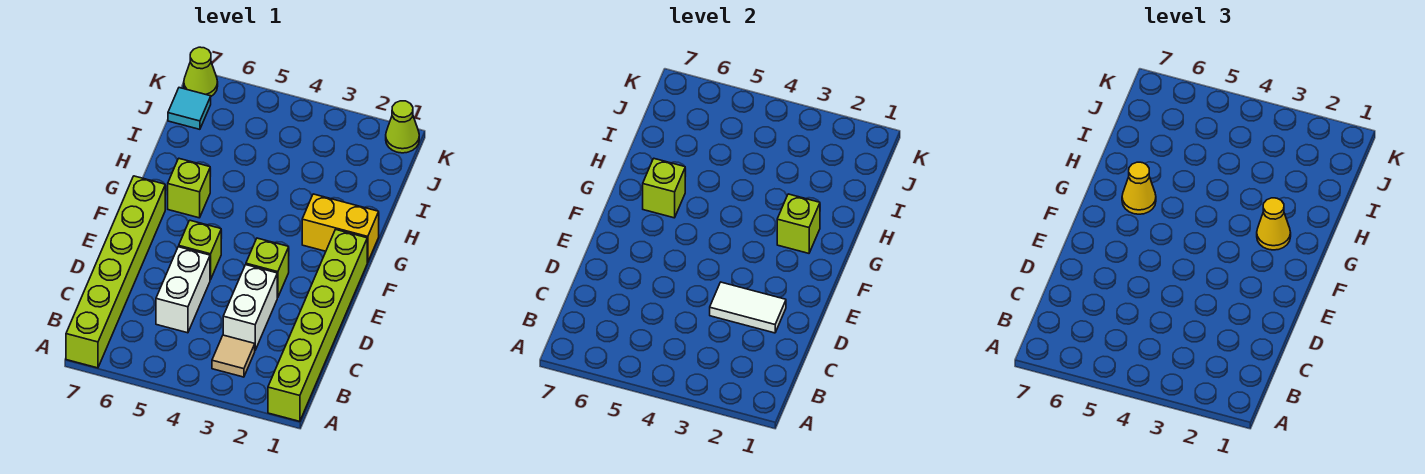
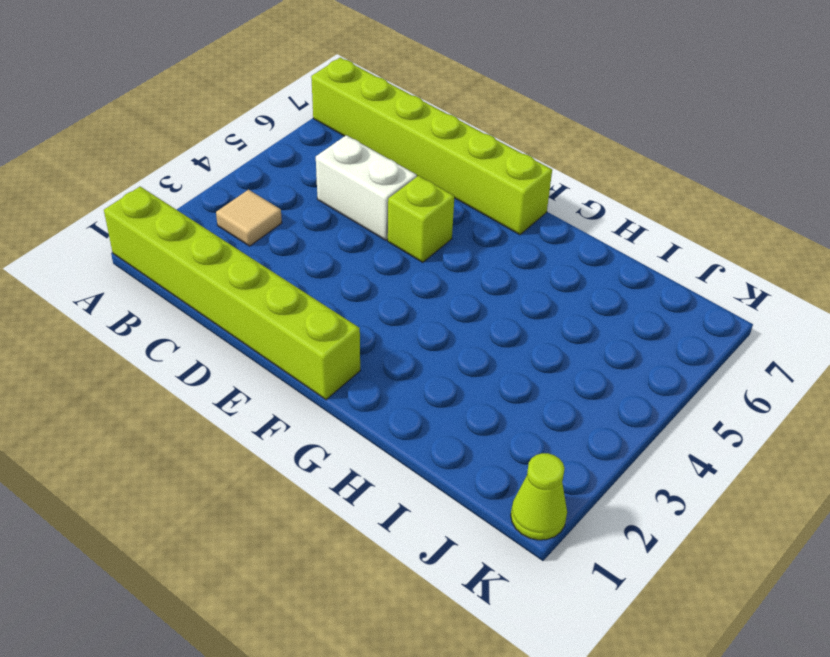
none -> white 1x2 brick [223,265,277,350]
none -> lime 1x1 brick [246,238,289,298]
none -> yellow 1x2 brick [302,194,379,262]

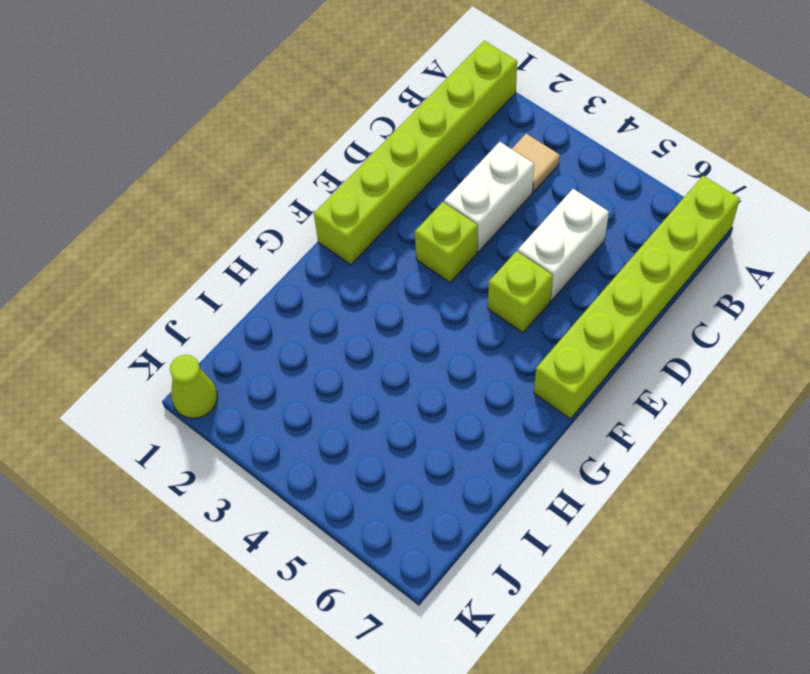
none -> yellow 1x2 brick [302,194,379,262]
none -> lime 1x1 brick [168,159,210,218]
none -> cyan 1x1 tile [168,88,211,129]

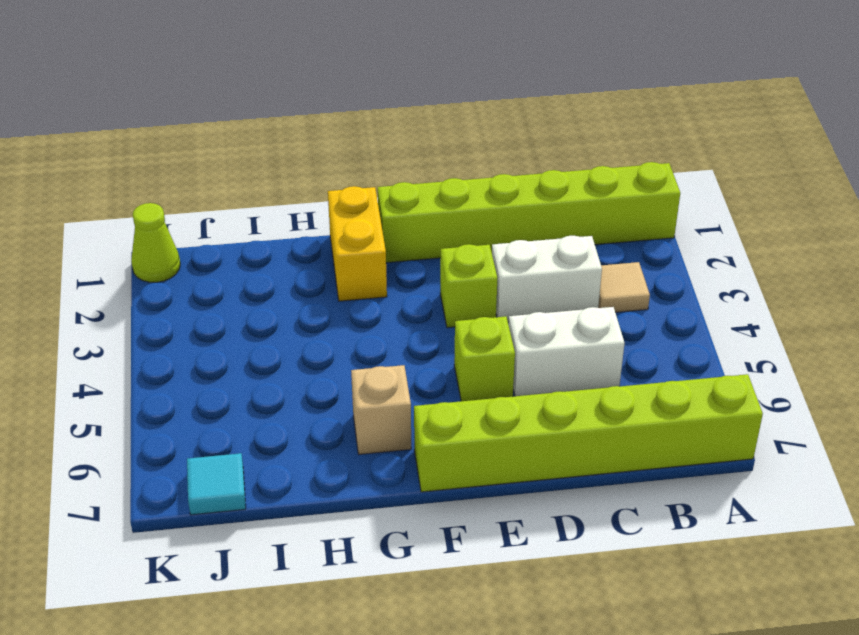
tan 1x1 brick [351,365,411,454] -> lime 1x1 brick [168,159,210,218]
none -> lime 1x1 cone [184,47,218,96]
none -> white 1x2 tile [710,282,786,333]
none -> lime 1x1 brick [777,194,820,253]

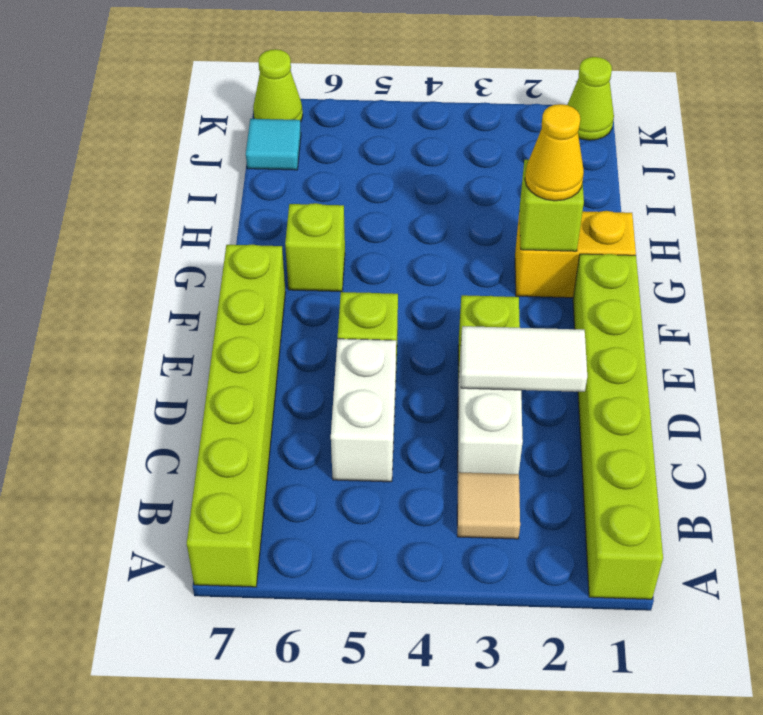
none -> lime 1x1 brick [643,159,685,218]
none -> yellow 1x1 cone [1122,162,1156,214]

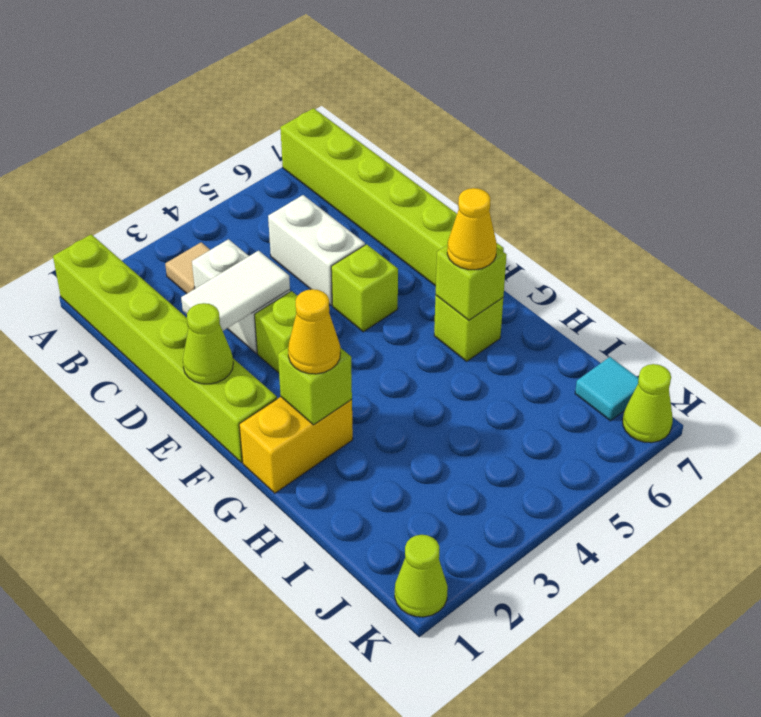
lime 1x1 cone [183,303,233,384] -> none

